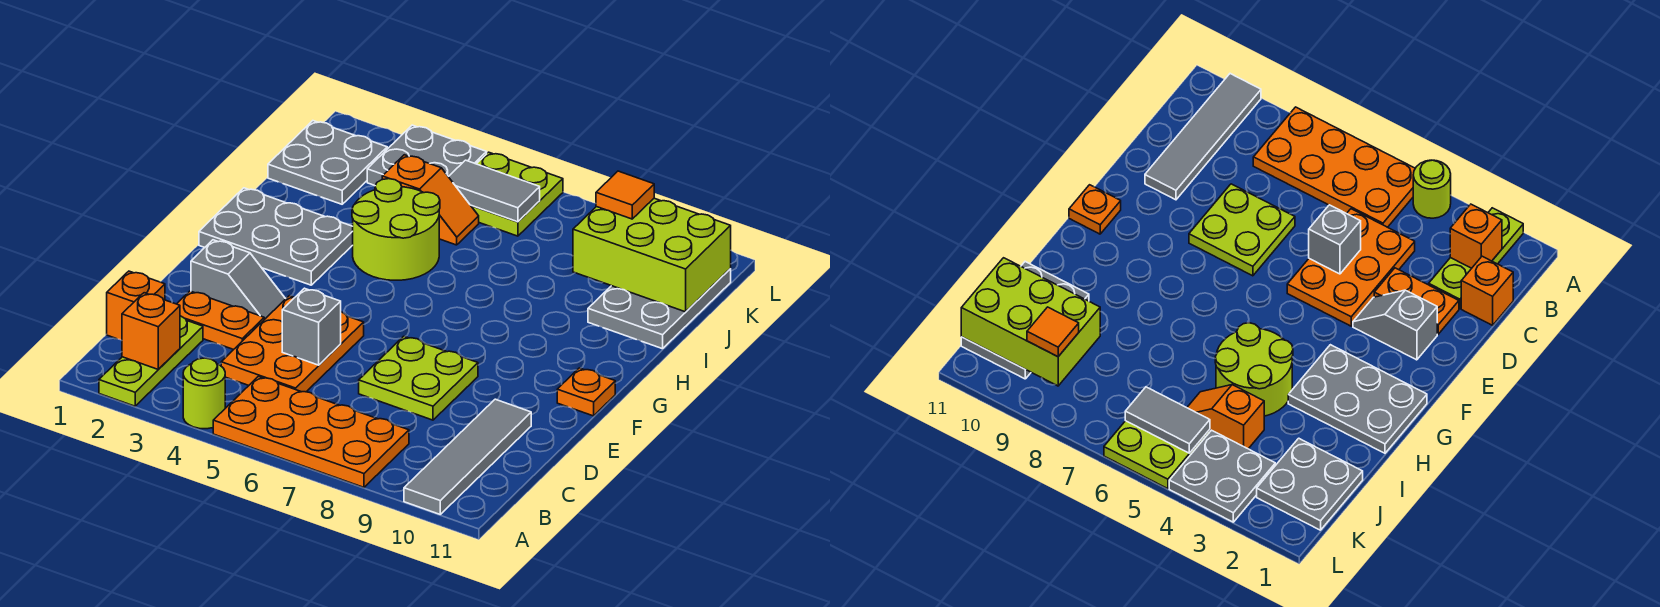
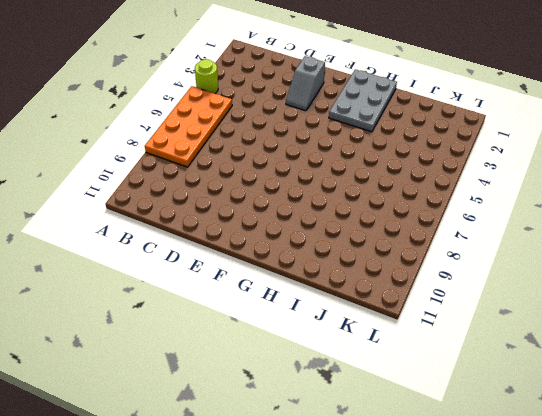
none -> lime 1x3 plate [99,316,203,406]
none -> grey 1x4 tile [404,399,531,514]
none -> orange 1x1 brick [107,271,165,340]

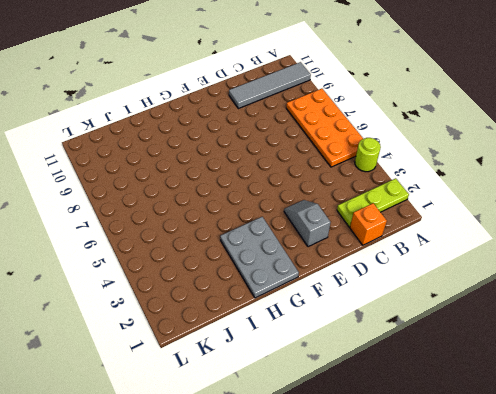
none -> orange 2x3 plate [221,296,364,392]
none -> orange 1x2 plate [177,291,264,350]
none -> lime 2x2 plate [359,336,478,420]

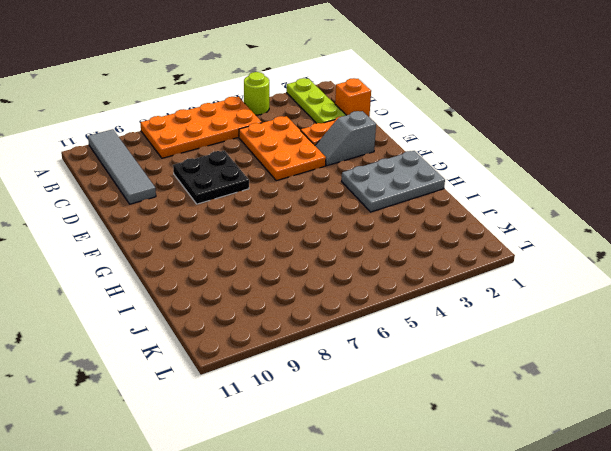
black 2x2 plate [173,151,249,204] -> lime 2x2 plate [359,336,478,420]
none -> orange 1x1 plate [557,368,615,416]
none -> lime 2x2 round brick [352,179,440,280]
none -> grey 2x3 plate [588,269,731,349]

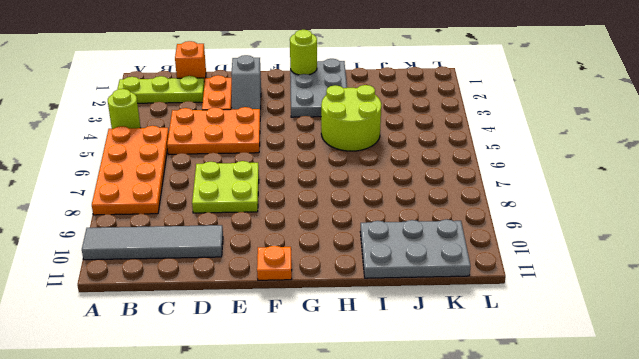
lime 1x1 round brick [290,30,317,75] -> none
none -> grey 2x2 plate [268,121,387,204]
none -> orange 1x2 slope [382,155,479,245]
none -> grey 2x2 plate [367,125,487,185]

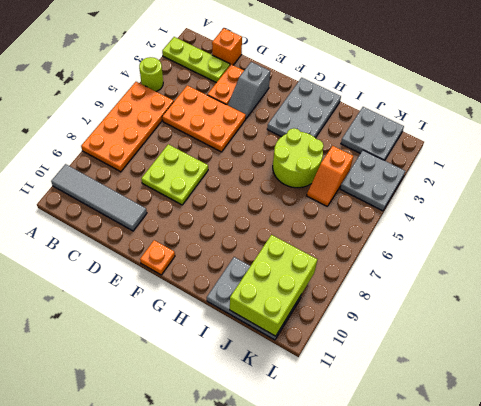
none -> lime 2x2 plate [471,152,563,236]
none -> orange 1x1 brick [122,293,180,369]
none -> grey 1x1 brick [282,288,341,365]

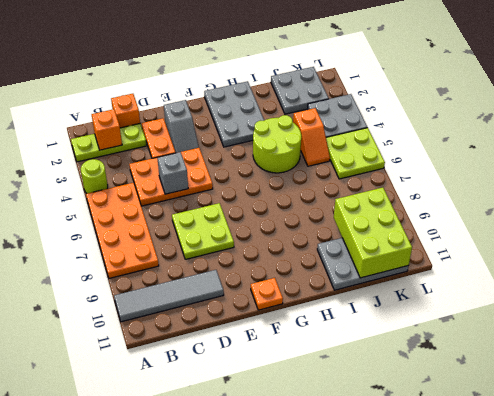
none -> grey 1x2 tile [449,160,540,222]
none -> orange 1x1 tile [596,171,654,219]

